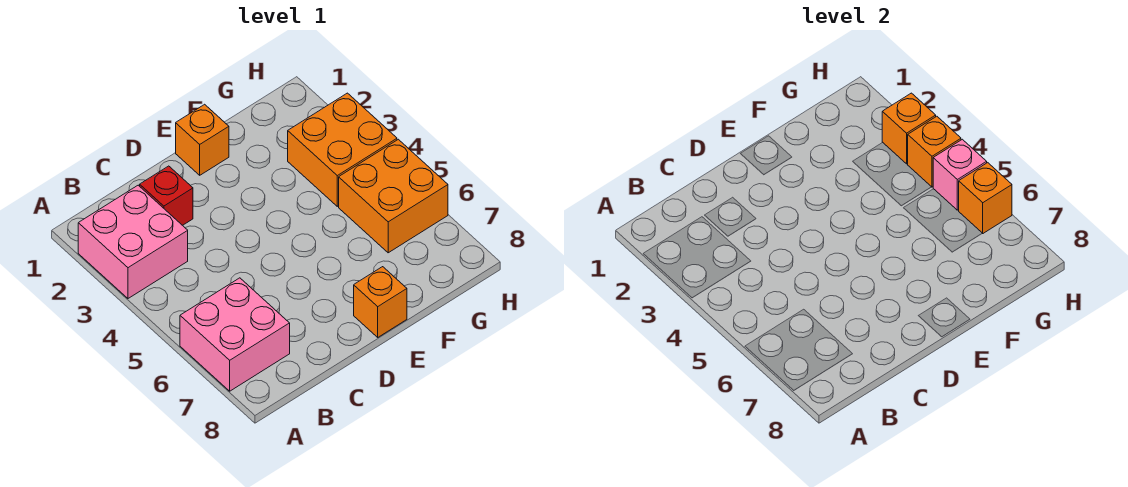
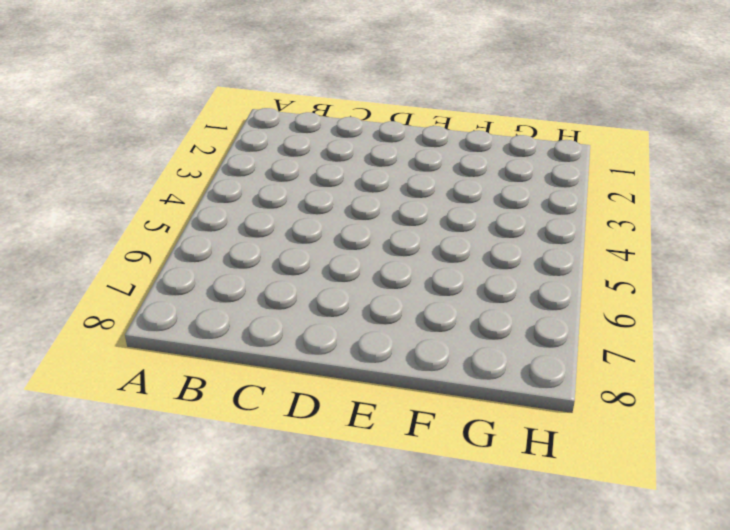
none -> pink 2x2 brick [78,185,188,298]
none -> pink 2x2 brick [180,278,290,391]

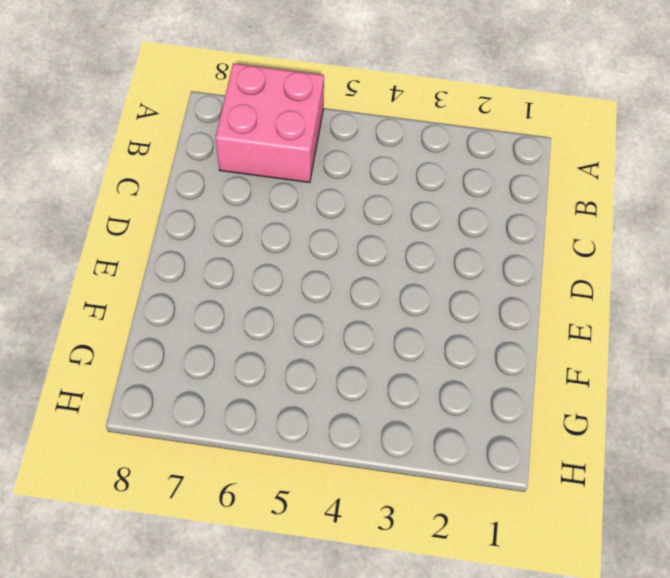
none -> pink 2x2 brick [78,185,188,298]
none -> red 1x1 brick [140,166,193,225]

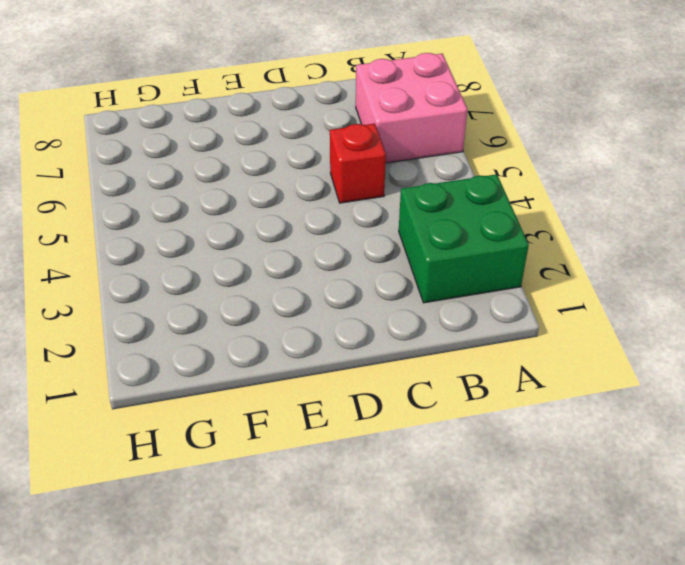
green 2x2 brick [399,174,529,303] -> pink 2x2 brick [78,185,188,298]
red 1x1 brick [330,124,386,203] -> red 1x1 brick moved to [140,166,193,225]
none -> orange 1x1 brick [176,104,229,175]
none -> orange 1x1 brick [354,267,407,337]

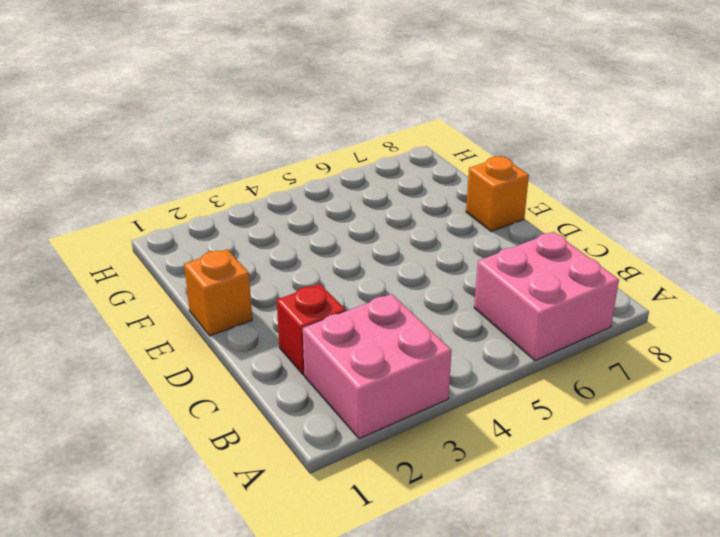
none -> orange 2x2 brick [288,93,397,206]
none -> orange 2x2 brick [339,139,448,253]

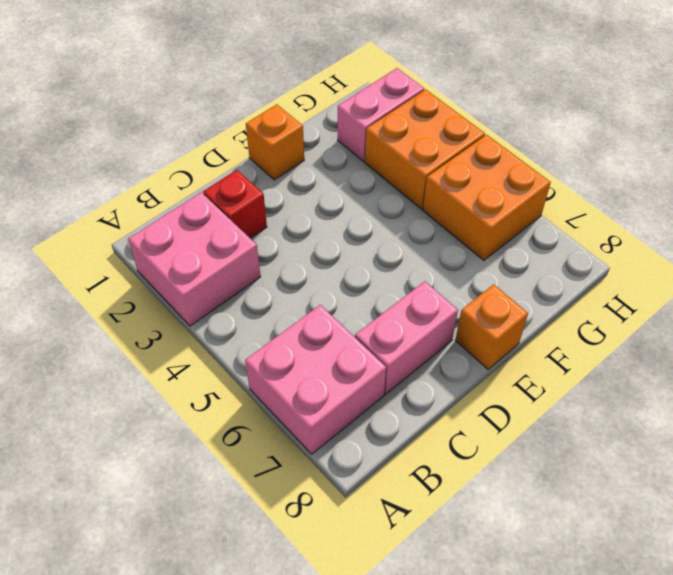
pink 1x2 brick [355,281,458,394] -> none
pink 1x2 brick [338,68,424,161] -> none
none -> orange 1x1 brick [882,93,936,164]
none -> orange 1x1 brick [908,116,961,187]

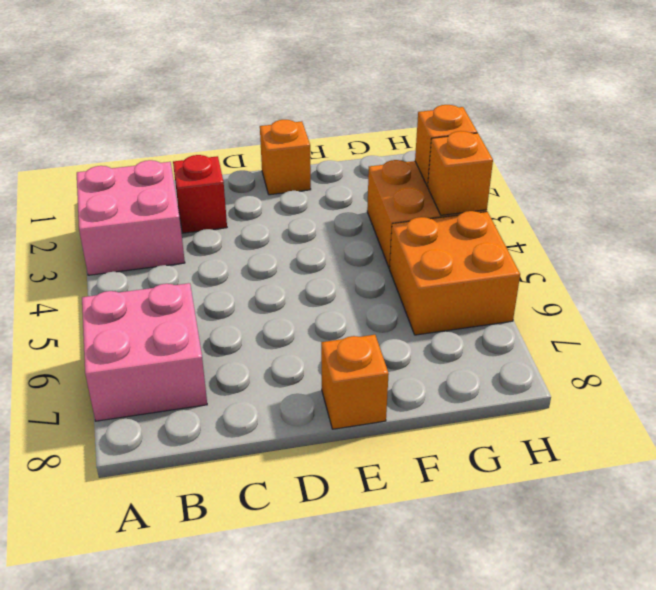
none -> pink 1x1 brick [933,139,987,210]
none -> orange 1x1 brick [959,163,1012,233]

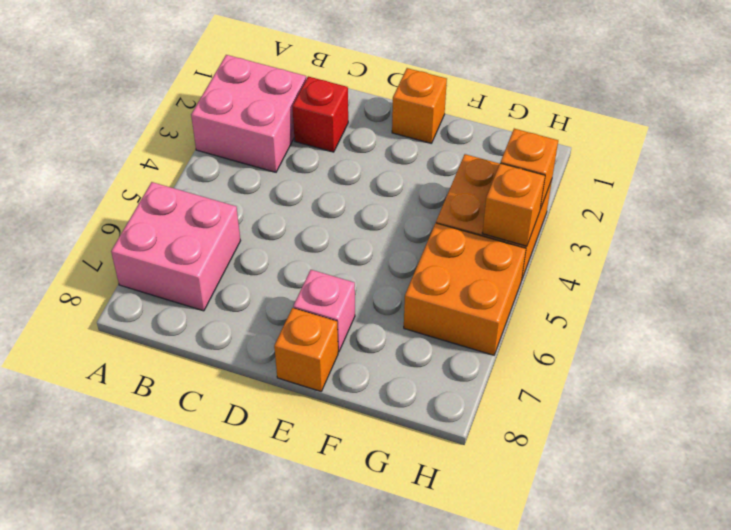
pink 1x1 brick [293,270,355,352] -> pink 1x1 brick moved to [933,139,987,210]
none -> orange 1x1 brick [959,163,1012,233]

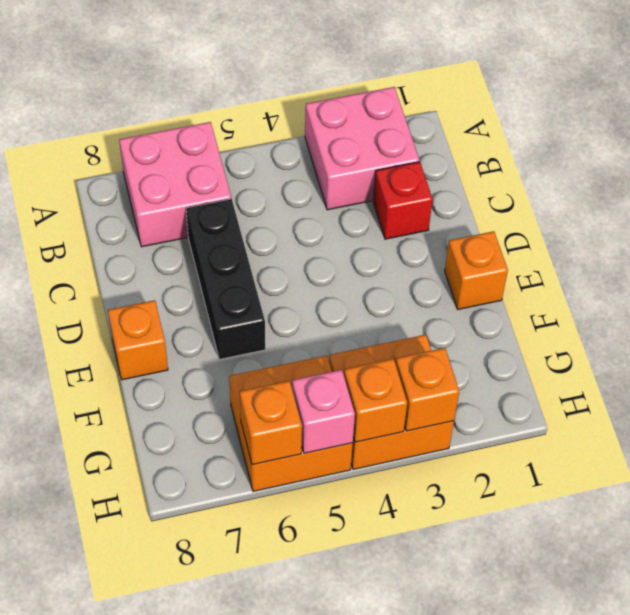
black 1x3 brick [186,199,265,359] -> none

